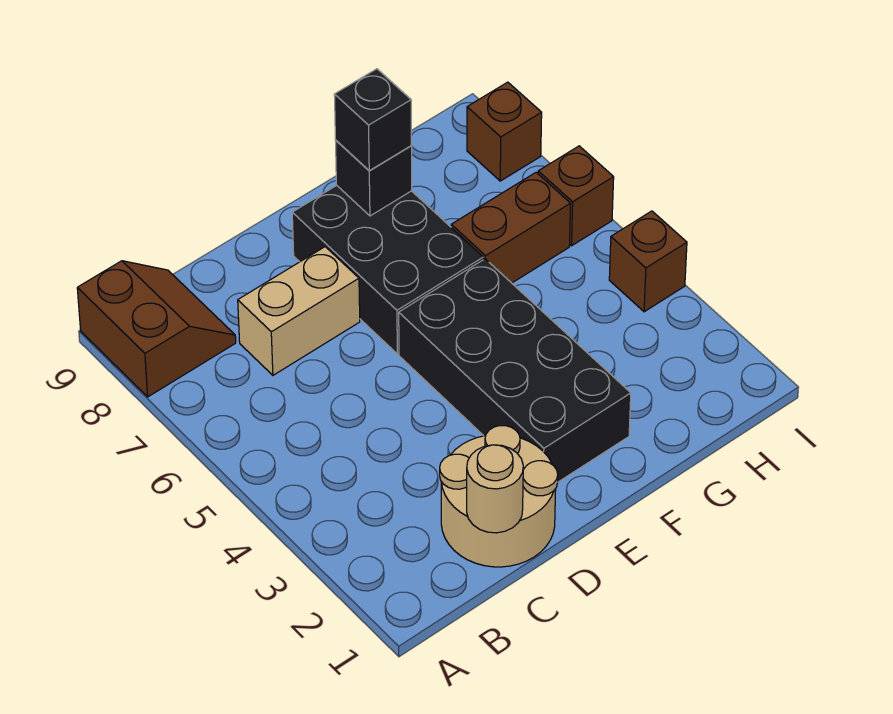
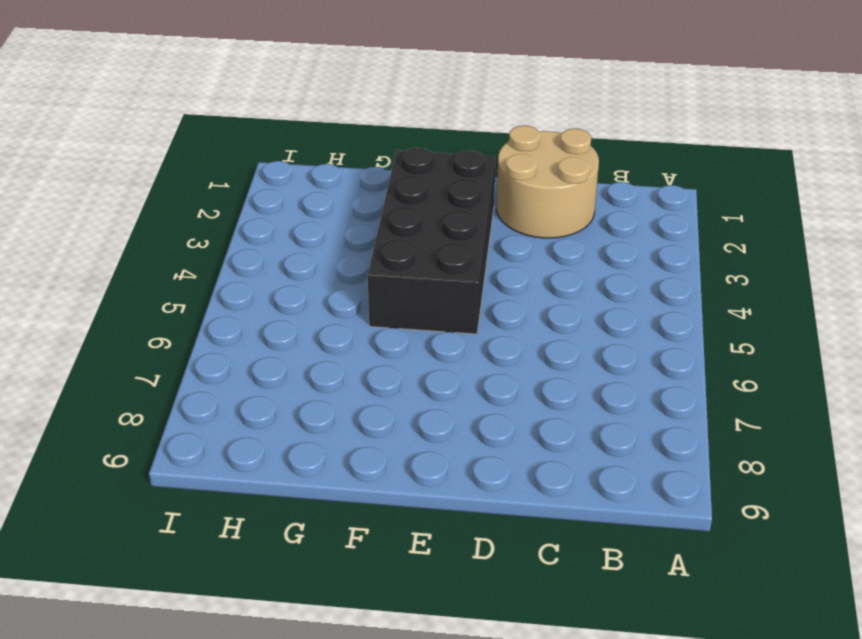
none -> brown 2x2 slope [77,261,236,397]
none -> tan 1x2 brick [238,247,360,375]
none -> black 2x3 brick [292,185,483,354]

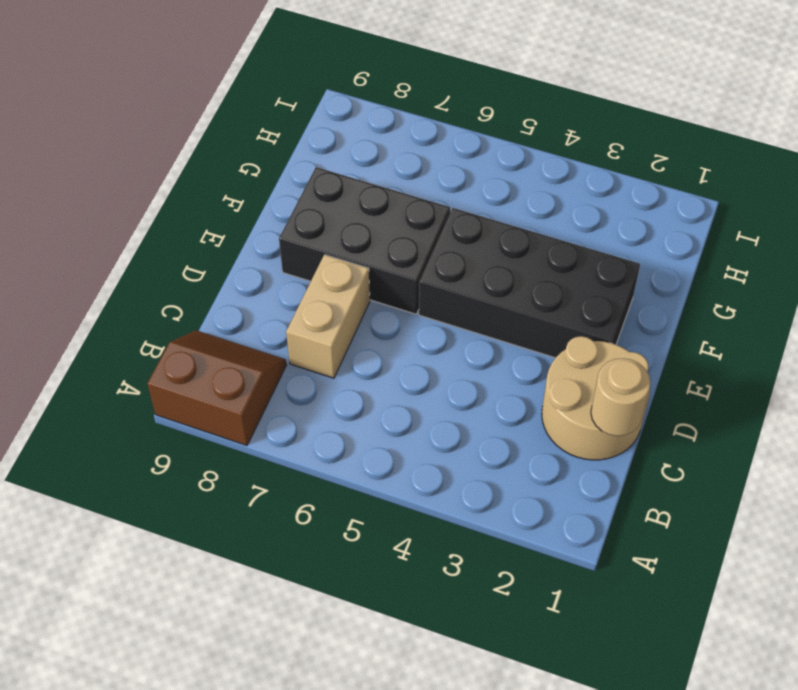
none -> brown 1x2 brick [451,172,571,283]
none -> brown 1x1 brick [609,211,687,312]
none -> brown 1x1 brick [538,146,614,246]

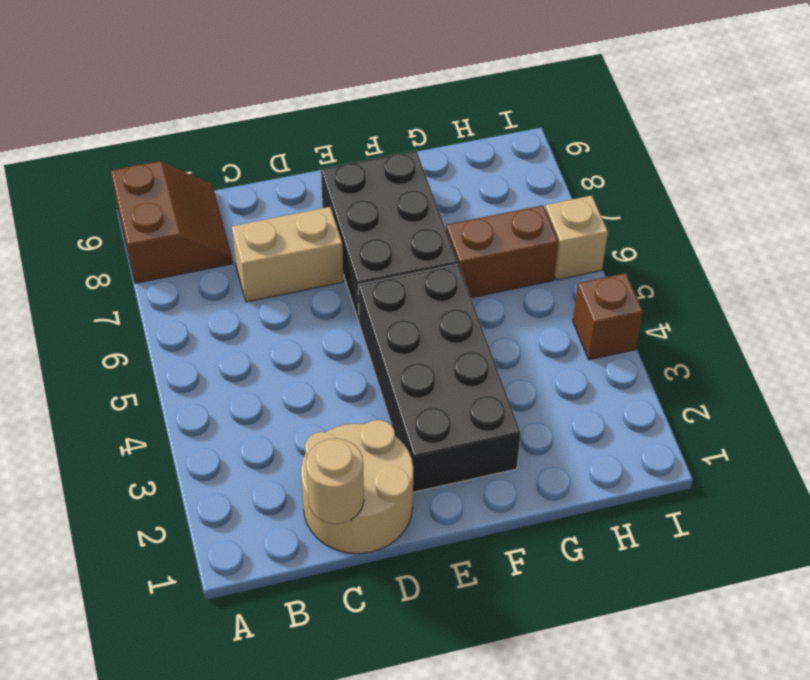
tan 1x1 brick [545,196,608,280] -> brown 1x1 brick [538,146,614,246]
none -> brown 1x1 brick [467,82,542,181]
none -> black 1x1 brick [335,140,412,216]
none -> black 1x1 brick [334,69,411,171]

